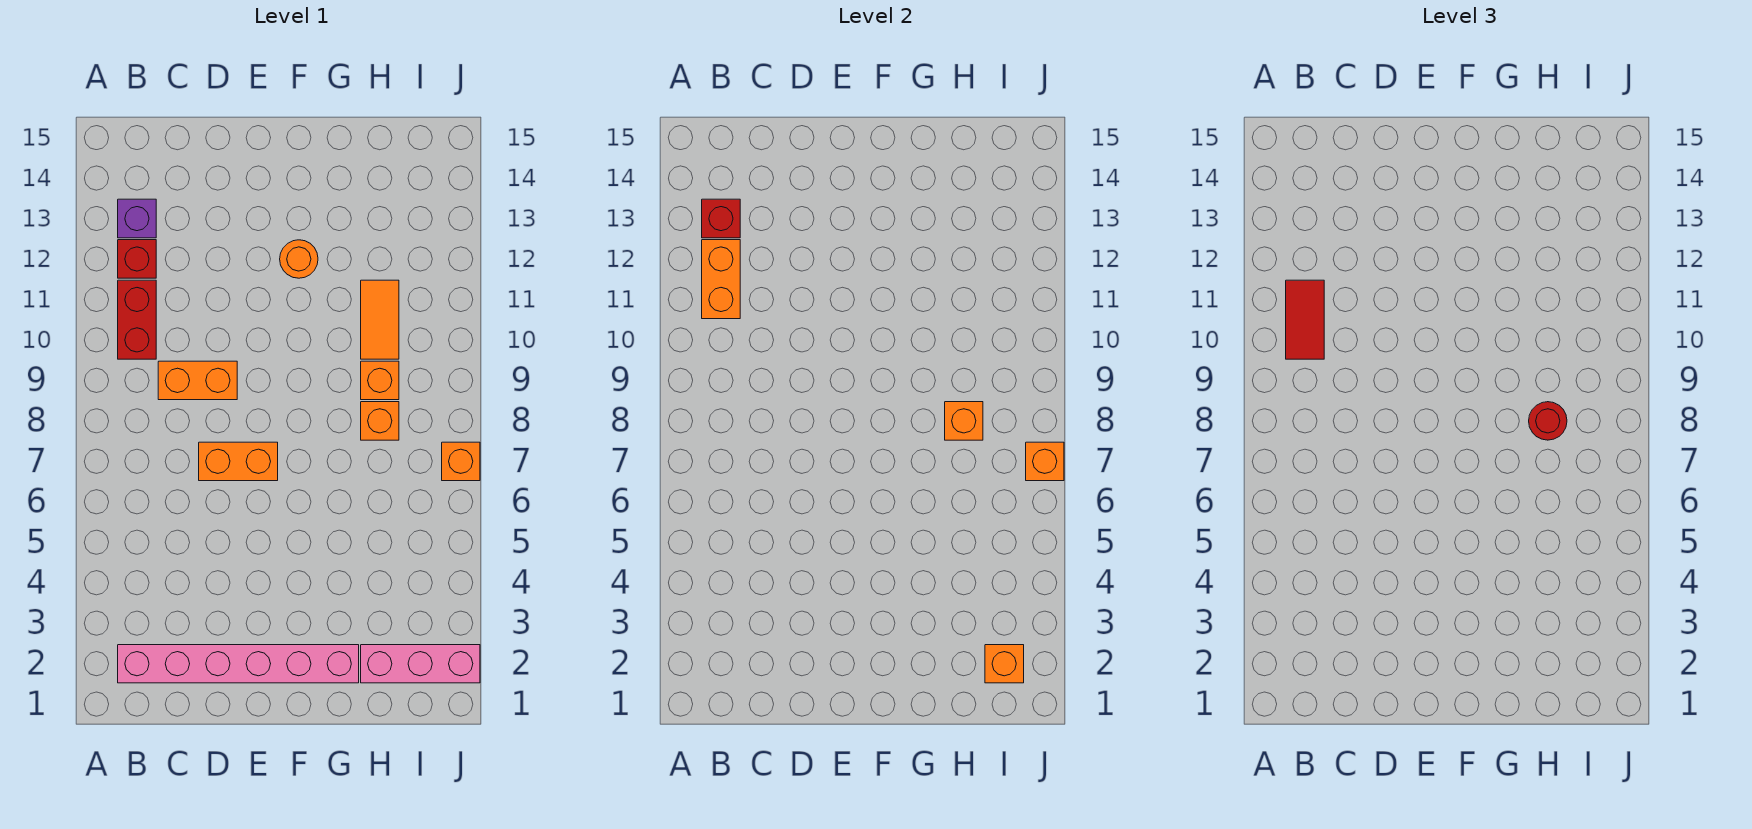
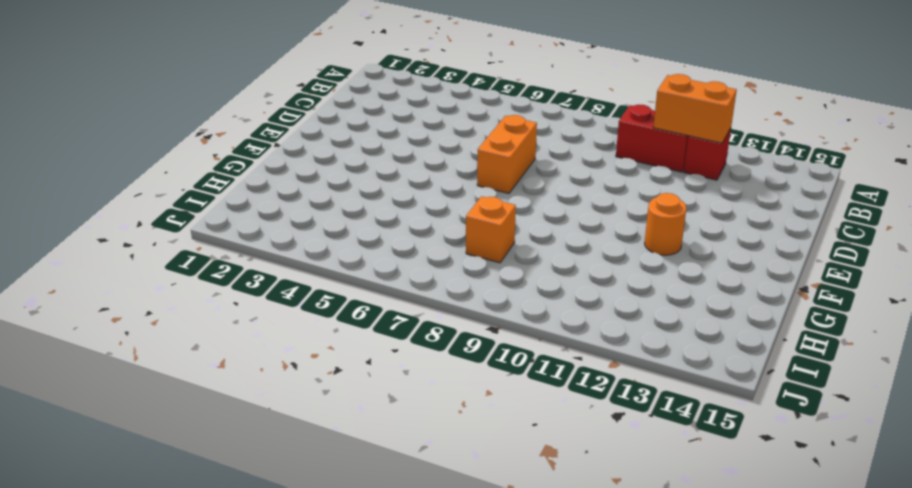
none -> pink 1x6 brick [118,645,359,683]
none -> purple 1x1 brick [118,199,156,238]
none -> orange 1x2 brick [158,361,237,400]

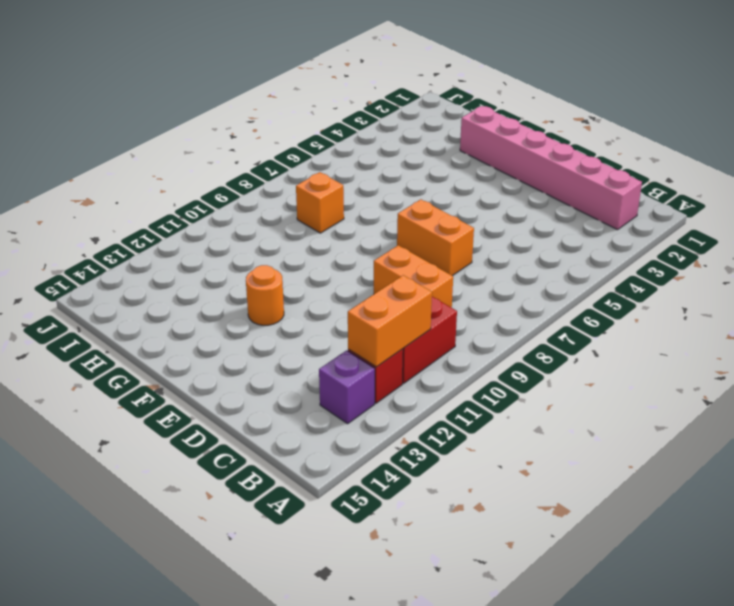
none -> pink 1x3 brick [361,645,480,683]
none -> orange 1x1 brick [361,361,399,400]
none -> orange 1x2 tile [361,280,399,359]

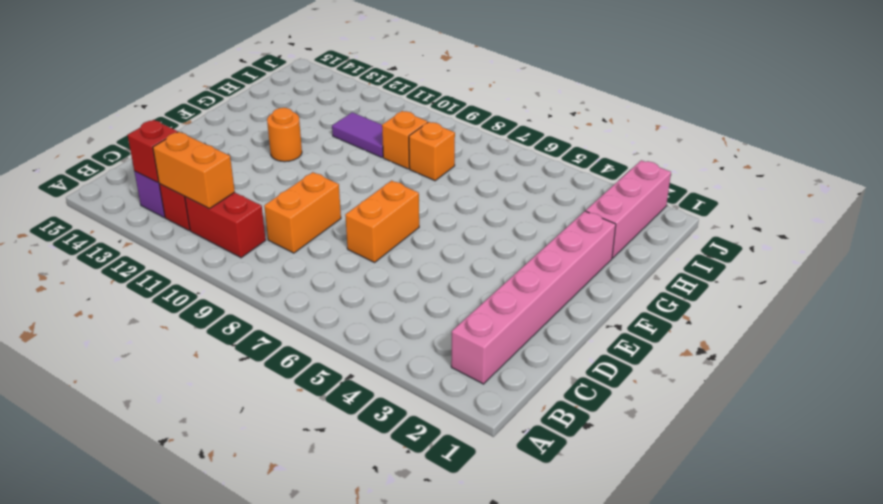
purple 1x2 tile [332,112,383,157] -> orange 1x2 tile [361,280,399,359]
none -> orange 1x1 brick [442,442,480,481]
none -> orange 1x1 brick [945,402,983,440]
none -> orange 1x1 brick [985,645,1024,683]

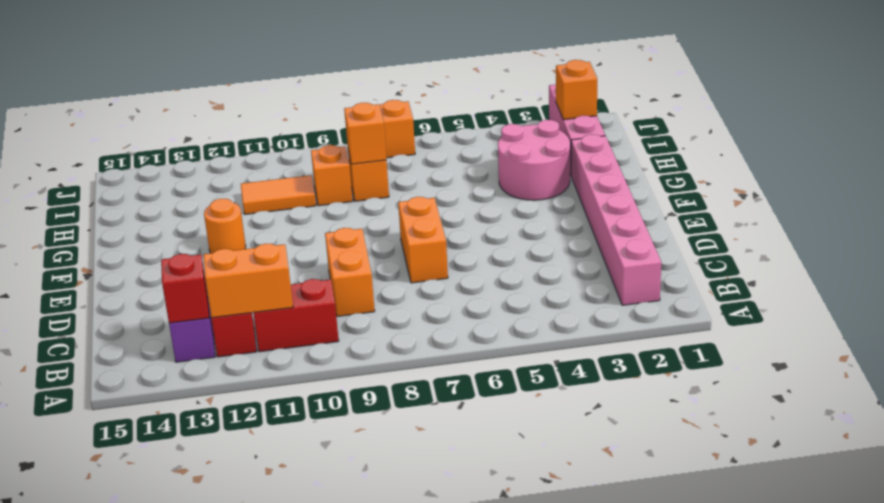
pink 2x2 round brick [498,120,570,200] -> none
none -> orange 1x1 brick [1026,442,1064,481]
none -> red 1x2 tile [1286,280,1324,359]
none -> red 1x1 round brick [1529,402,1567,440]

